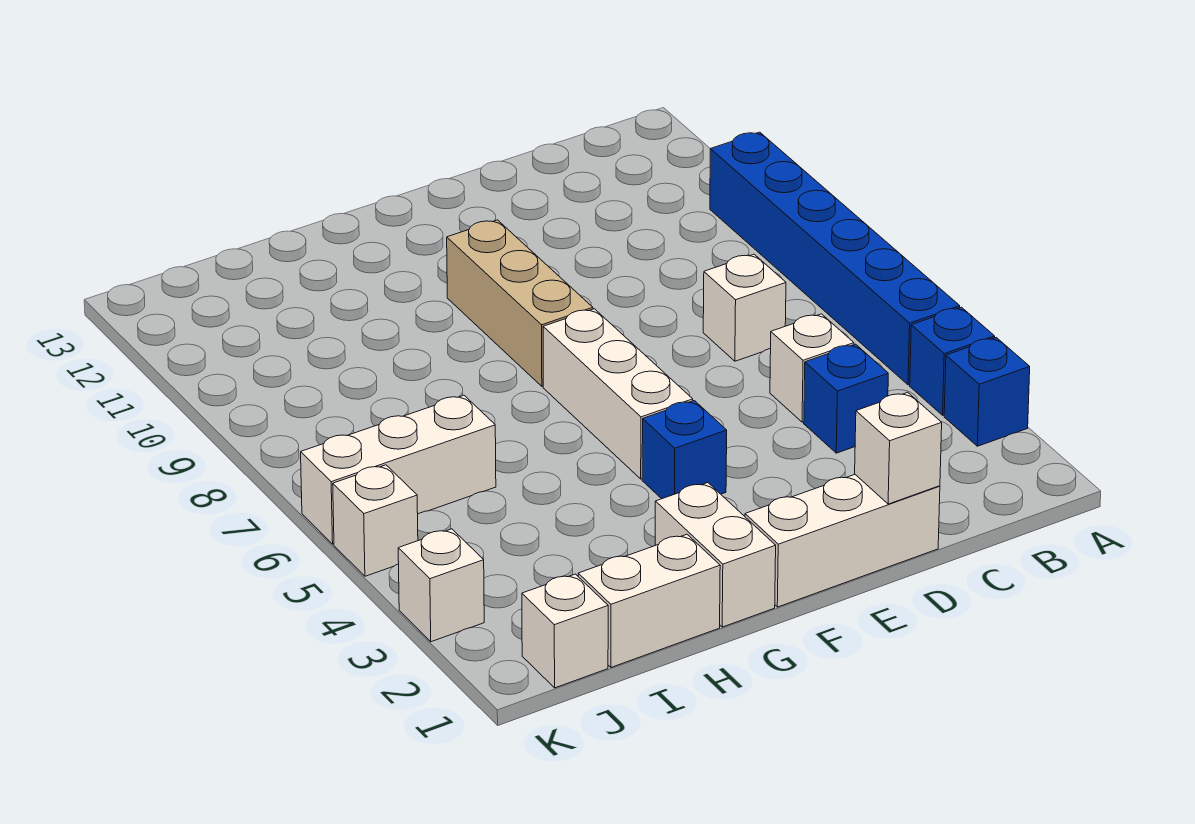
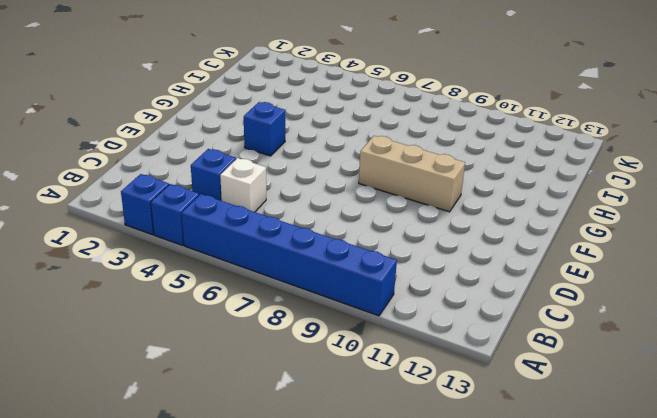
none -> white 1x1 brick [703,254,786,361]
none -> white 1x3 brick [745,475,940,607]
none -> white 1x3 brick [543,309,693,479]

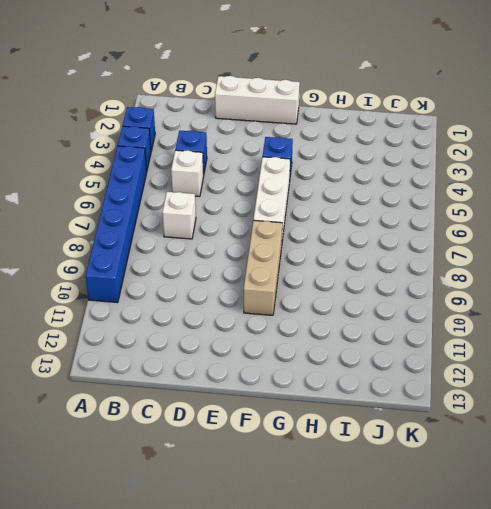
none -> white 1x2 brick [655,483,776,627]
none -> white 1x2 brick [578,534,720,667]
none -> white 1x3 brick [301,395,496,544]

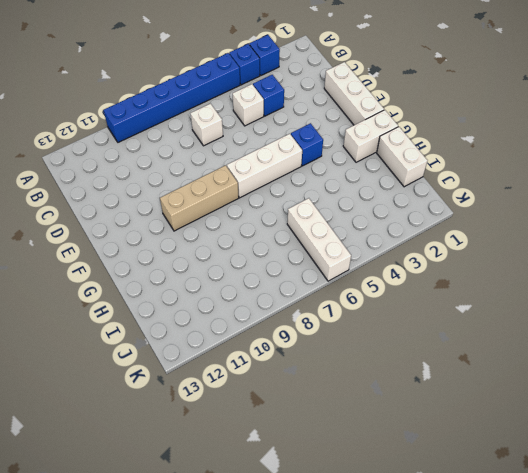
none -> white 1x1 brick [522,574,608,688]
none -> white 1x1 brick [398,529,484,642]
none -> white 1x1 brick [333,465,418,576]

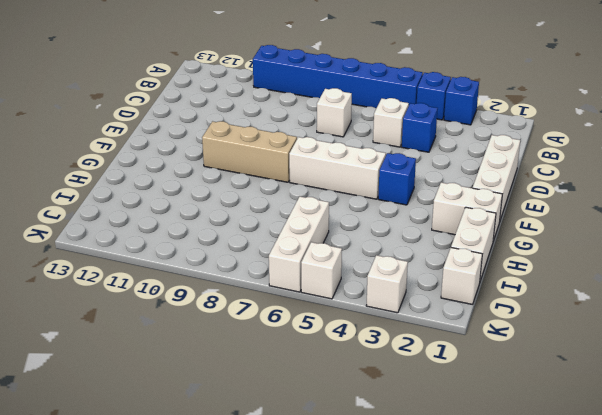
none -> white 1x1 brick [855,392,942,504]

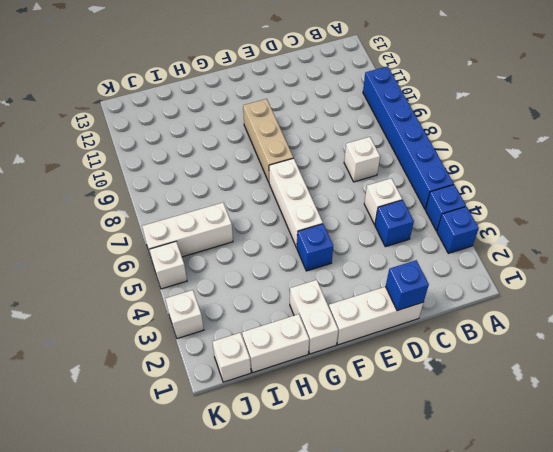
blue 1x1 brick [385,260,429,311] -> white 1x1 brick [855,392,942,504]

